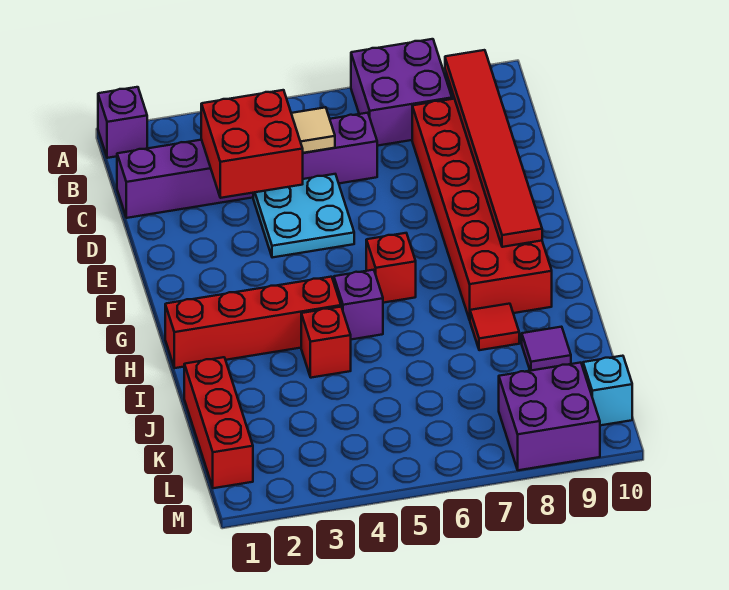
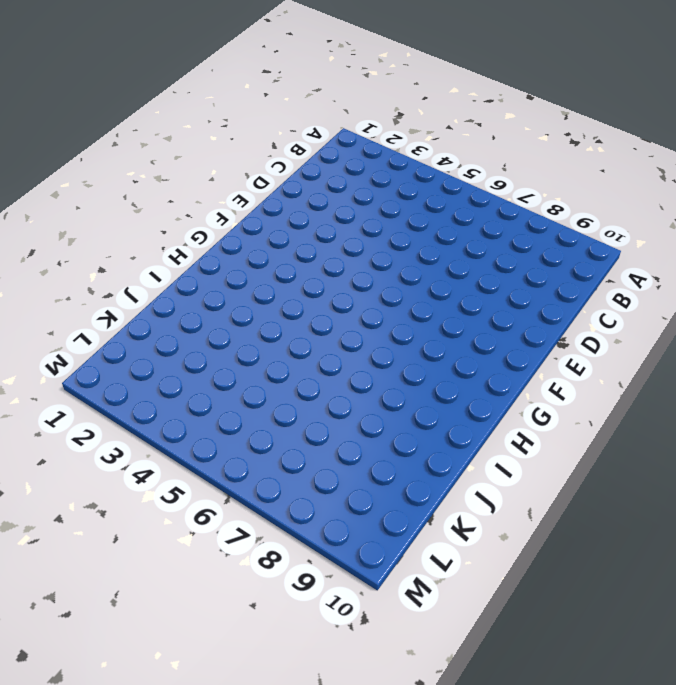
none -> purple 1x1 brick [98,87,147,158]
none -> purple 2x2 brick [351,39,452,146]
none -> purple 1x6 brick [117,113,377,218]

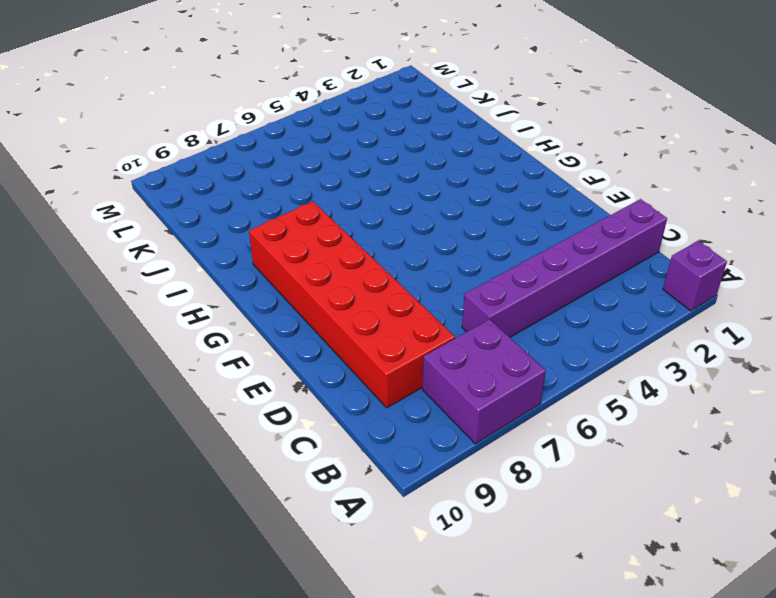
none -> cyan 2x2 plate [253,174,354,258]
none -> red 1x1 brick [366,233,416,303]
none -> red 1x4 brick [165,277,341,368]

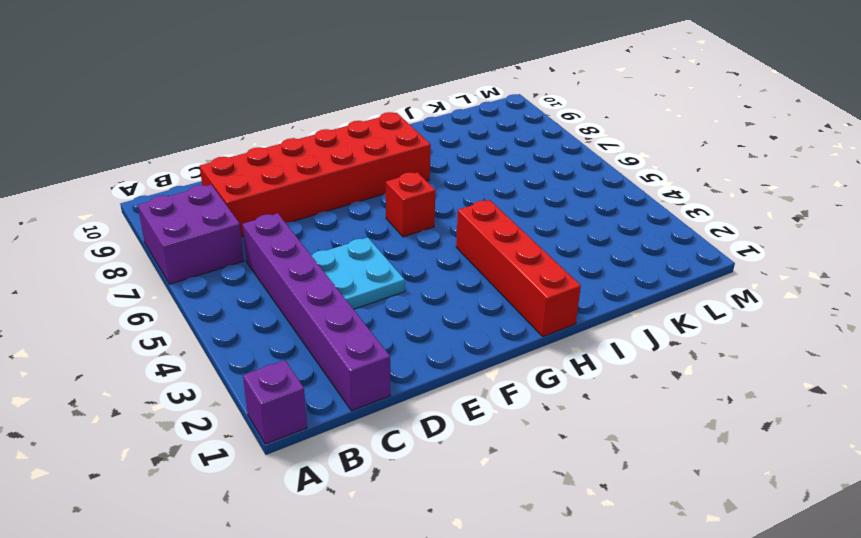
none -> purple 1x1 brick [334,270,383,339]
none -> red 1x1 brick [301,307,351,378]
none -> red 1x1 tile [470,304,519,350]

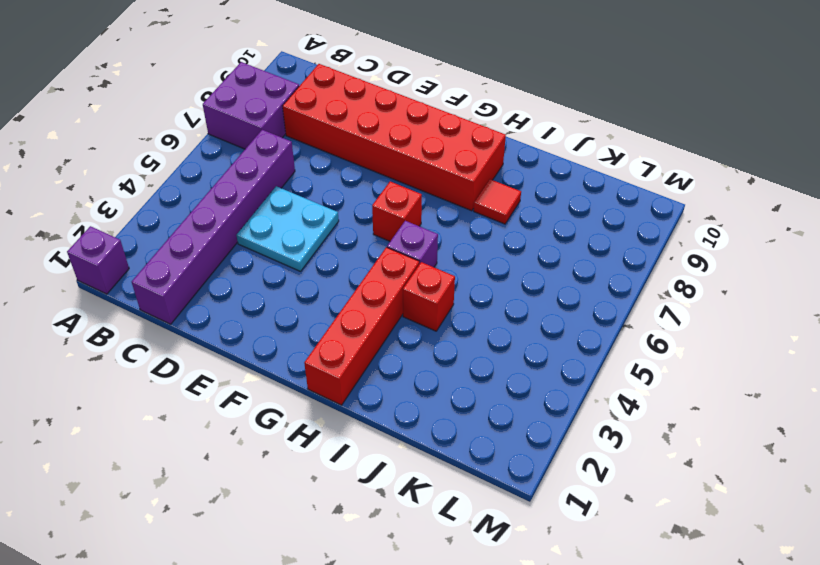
none -> red 1x3 brick [184,357,253,488]
none -> purple 1x1 tile [522,327,571,371]
none -> purple 2x2 brick [499,363,600,470]

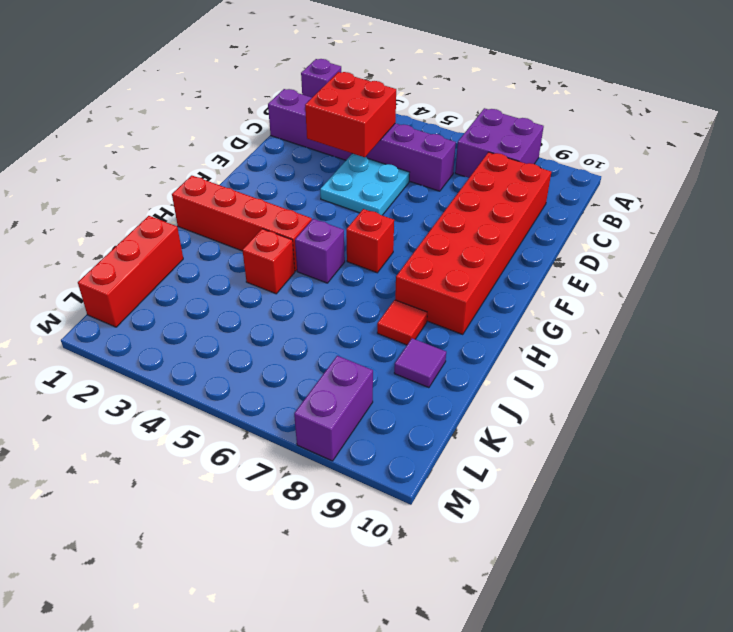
purple 1x2 brick [294,356,373,461] -> purple 2x2 brick [499,363,600,470]
none -> cyan 1x1 brick [583,356,632,425]
none -> red 1x6 tile [445,50,542,247]
none -> tan 1x1 tile [291,107,335,153]

